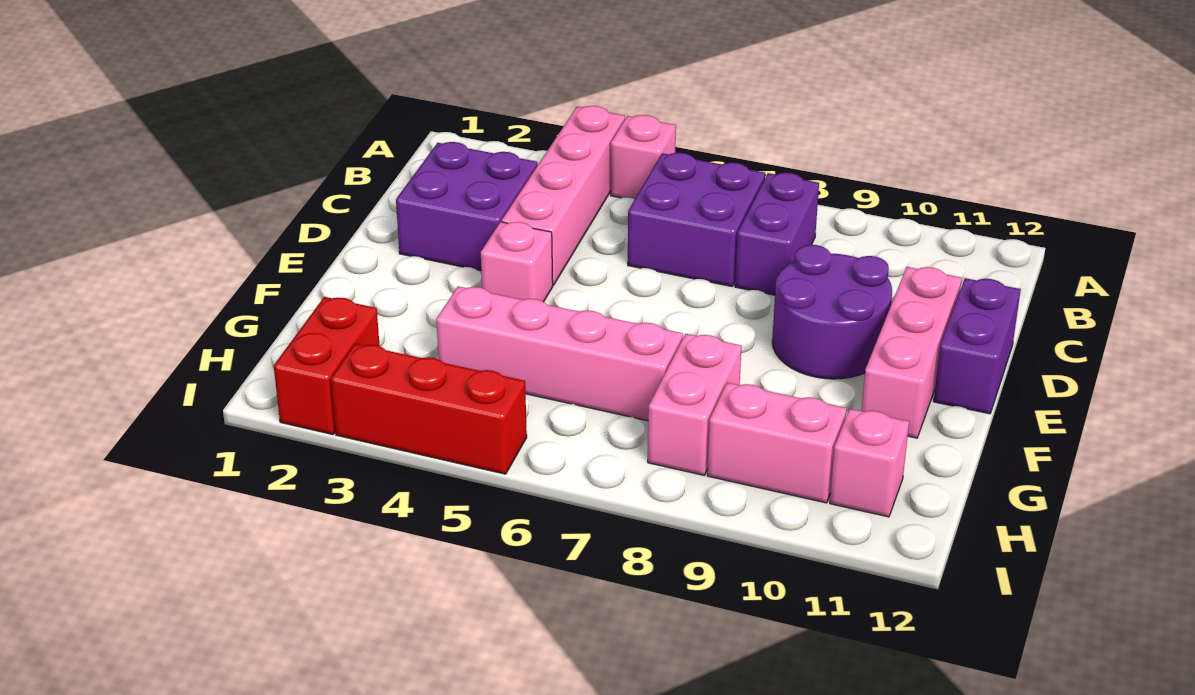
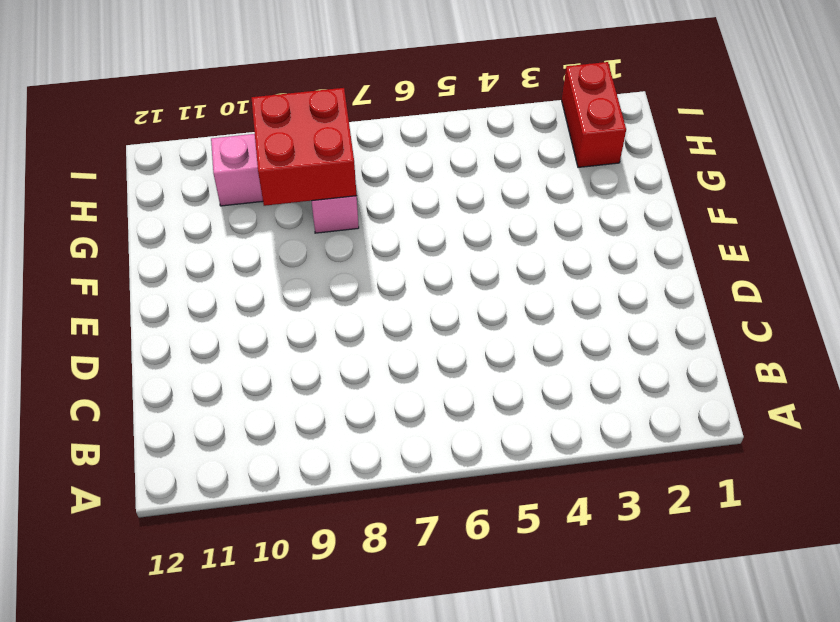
red 2x2 brick [252,88,357,206] -> none
none -> pink 1x4 brick [501,106,625,285]
none -> pink 1x1 brick [611,115,676,199]
none -> purple 2x2 brick [628,153,765,286]

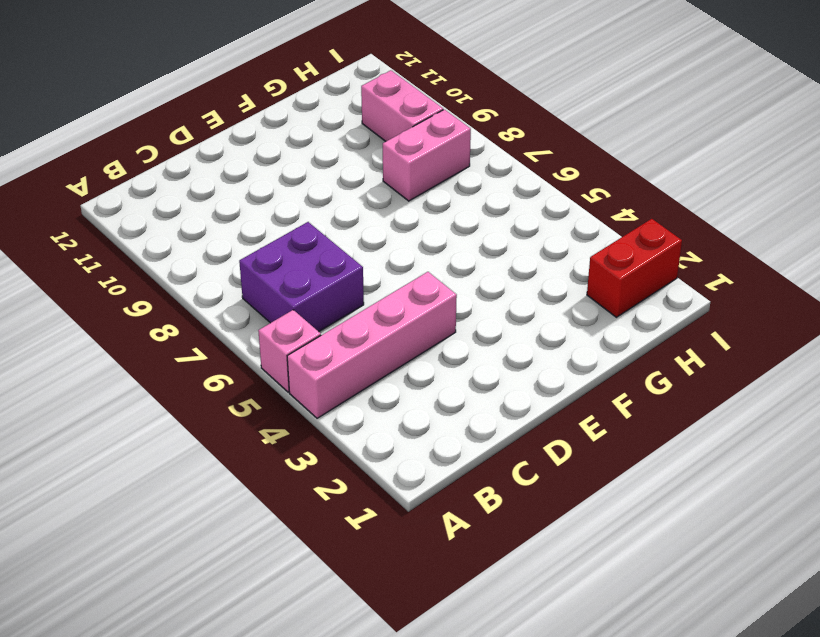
none -> purple 1x2 brick [735,173,819,295]
none -> purple 2x2 brick [396,142,538,271]
none -> purple 2x2 round brick [772,245,892,379]

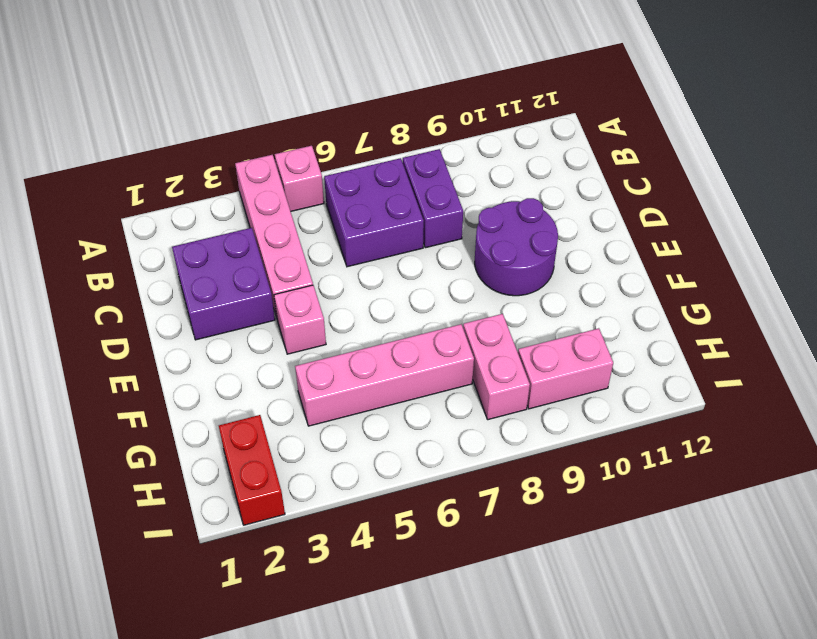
none -> pink 1x3 brick [862,267,962,438]
none -> purple 1x2 brick [934,278,1021,414]
none -> pink 1x1 brick [830,409,909,517]

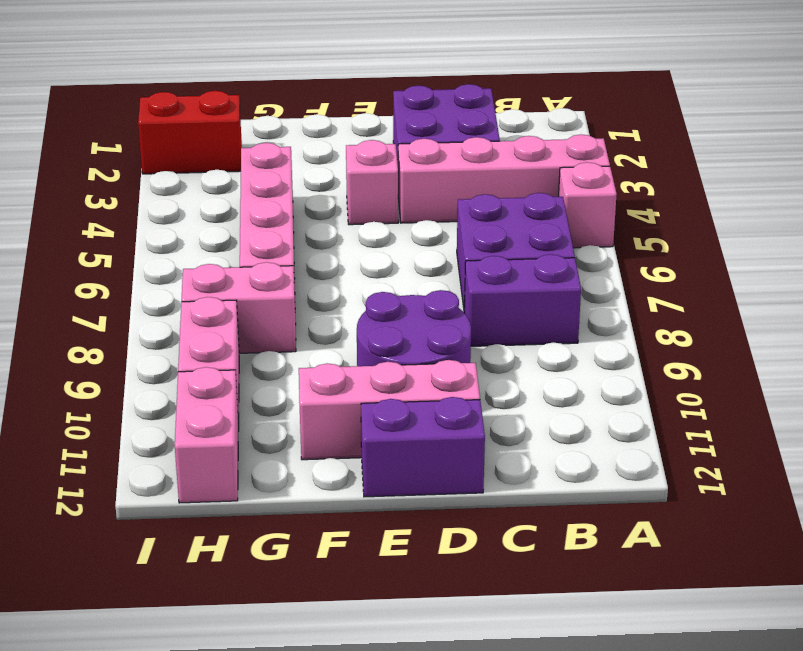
pink 1x2 brick [175,367,239,503] -> pink 1x1 brick [830,409,909,517]
none -> red 1x3 brick [331,344,527,474]

